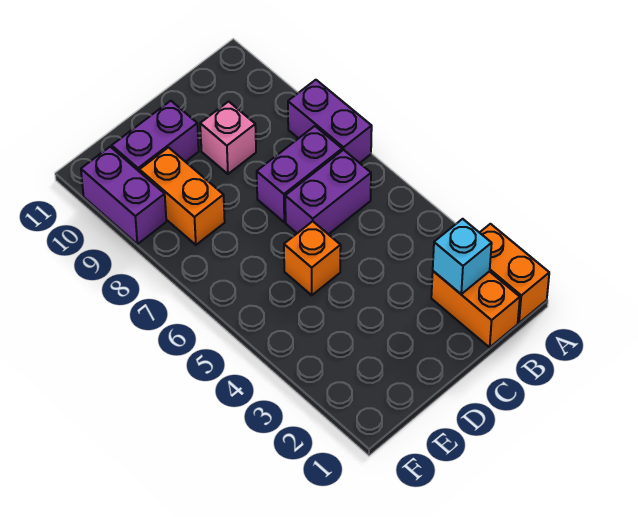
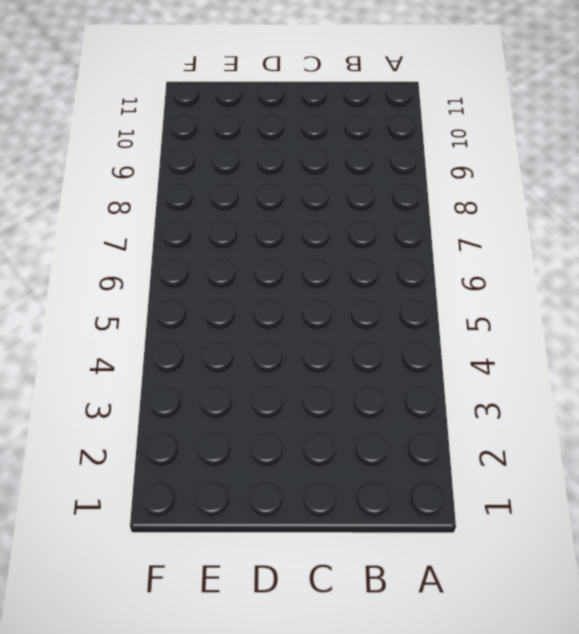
none -> orange 1x2 brick [480,224,549,323]
none -> purple 1x2 brick [288,80,372,163]

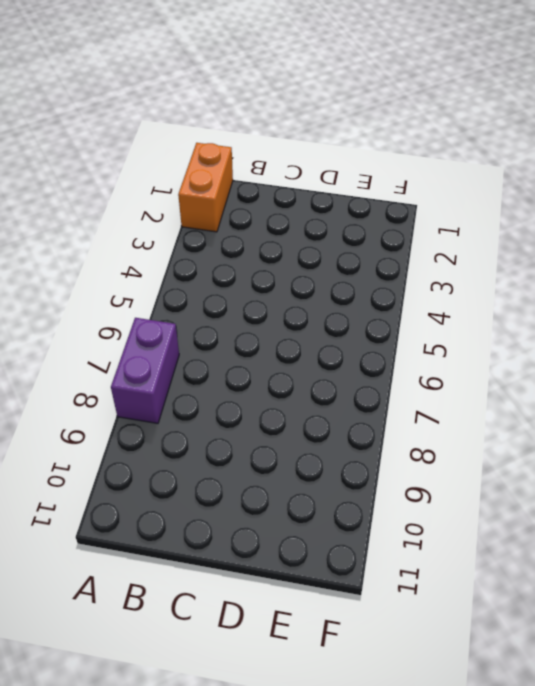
none -> orange 1x2 brick [431,271,520,347]
none -> purple 1x2 brick [285,150,371,234]

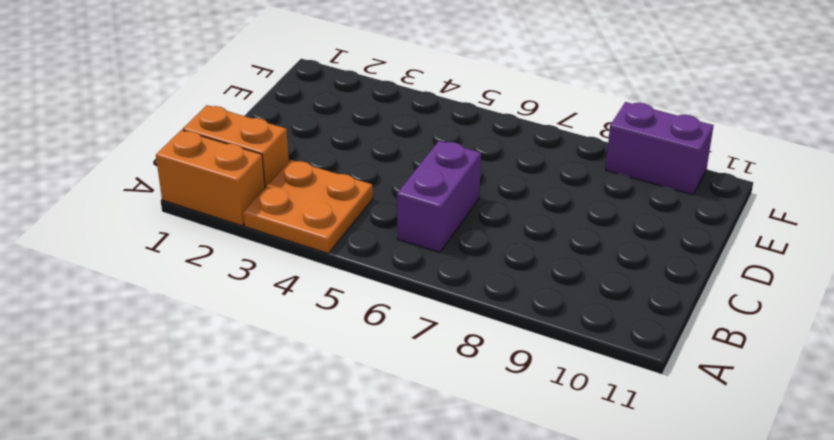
orange 2x2 plate [243,160,373,253] -> none
none -> purple 1x2 brick [288,80,372,163]
none -> purple 1x2 brick [257,126,342,222]

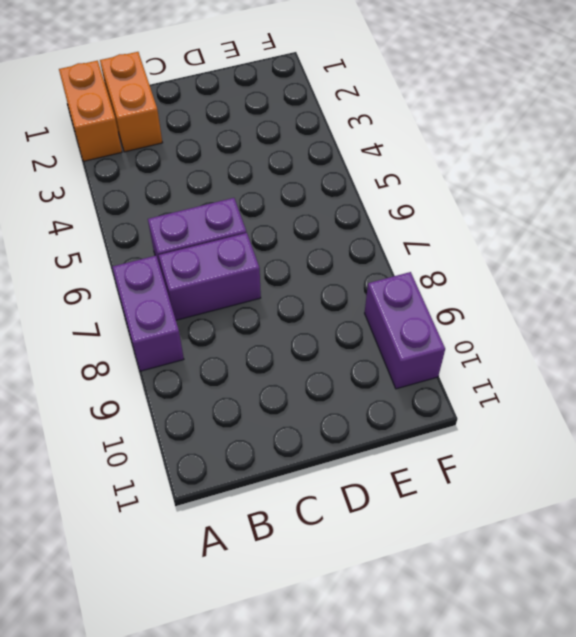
none -> pink 1x1 brick [200,101,256,174]
none -> orange 1x1 brick [284,221,341,295]

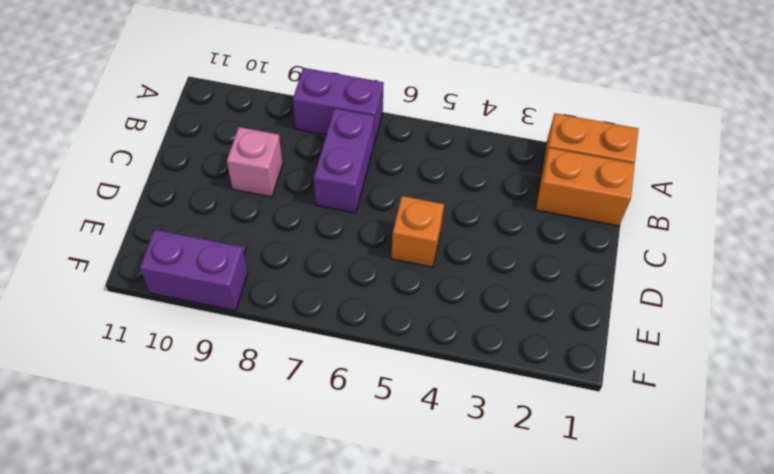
none -> purple 1x2 brick [285,150,371,234]
none -> purple 1x2 brick [112,101,199,172]

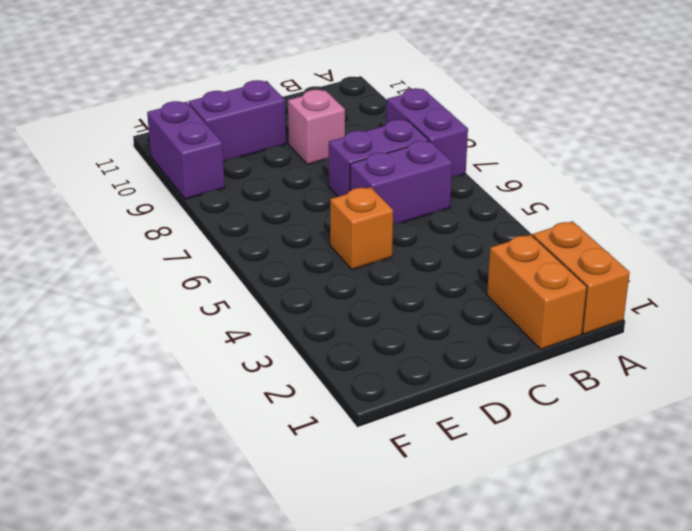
none -> orange 1x2 brick [140,147,225,245]
none -> cyan 1x1 brick [433,219,492,294]

